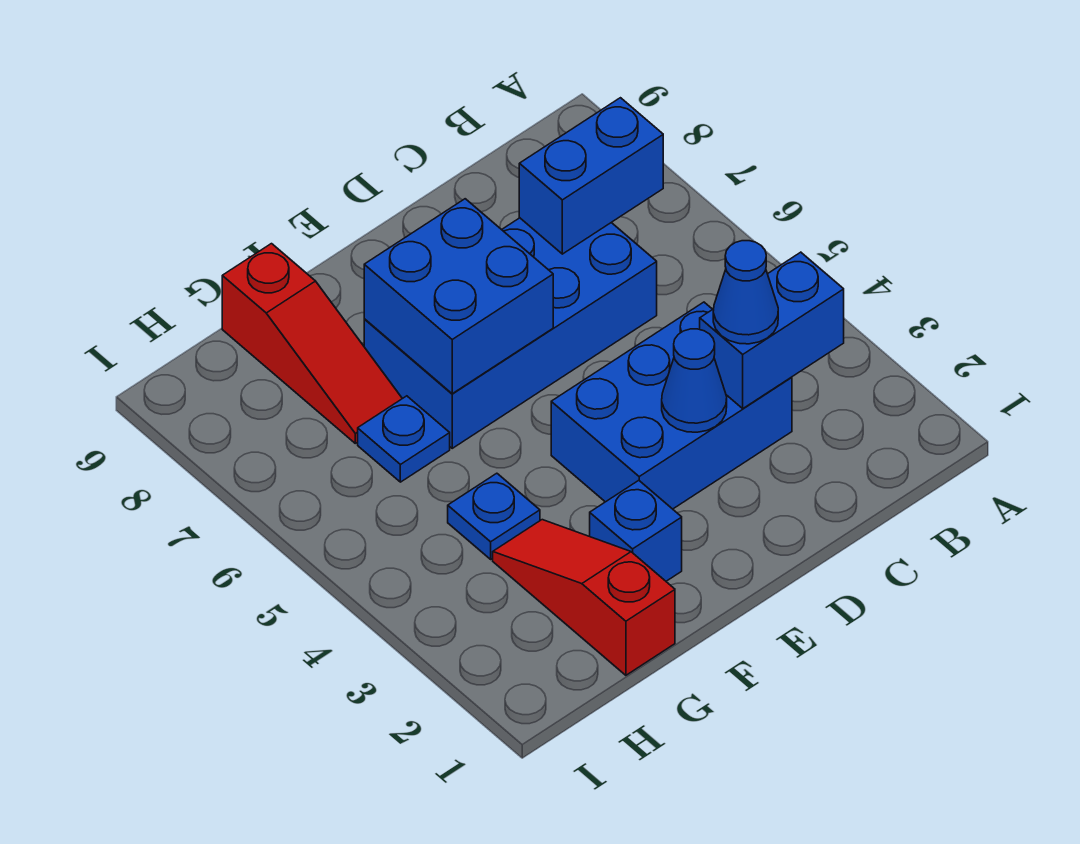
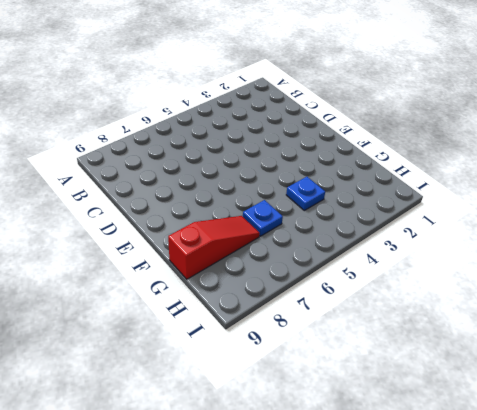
none -> blue 2x3 brick [551,302,792,509]
none -> blue 2x4 brick [364,218,657,448]
none -> blue 1x1 brick [590,480,682,581]

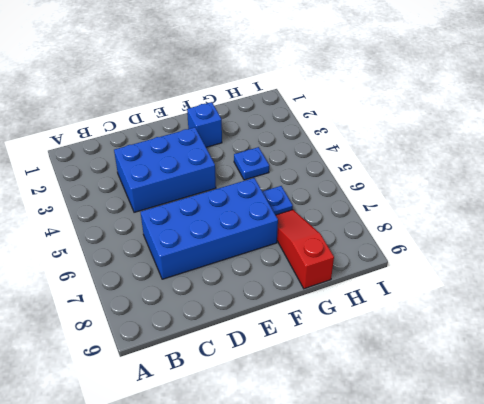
none -> red 1x3 slope [493,520,675,675]
none -> blue 1x2 brick [700,252,844,408]
none -> blue 1x2 brick [519,98,663,254]

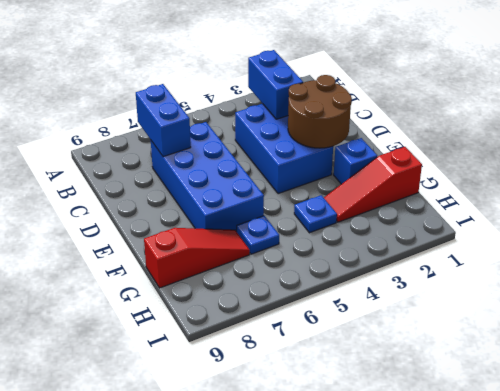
brown 2x2 round brick [288,75,352,148] -> blue 1x1 cone [662,329,727,432]
none -> blue 2x2 brick [364,199,553,394]
none -> blue 1x1 cone [713,241,778,344]

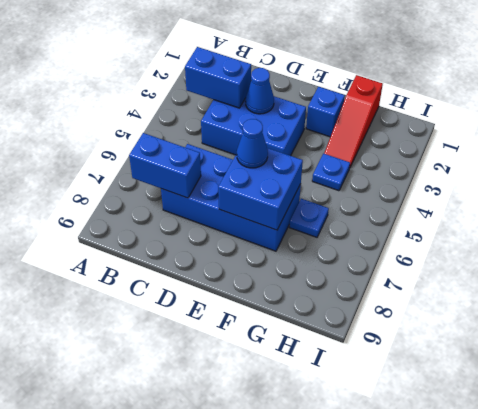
blue 1x1 cone [237,119,268,168] -> blue 1x1 cone moved to [713,241,778,344]
none -> red 1x3 slope [222,244,402,443]

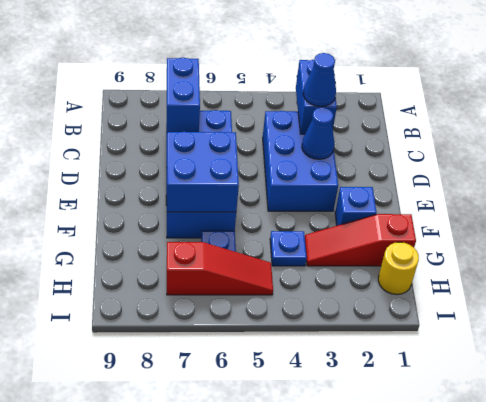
yellow 1x1 round brick [378,242,419,295] -> none
red 1x3 slope [167,242,273,295] -> red 1x3 slope moved to [222,244,402,443]

